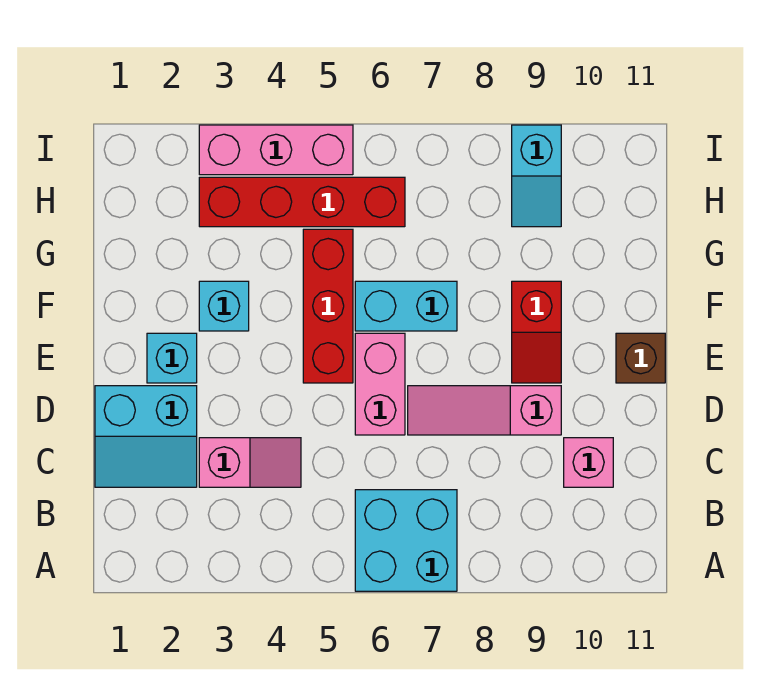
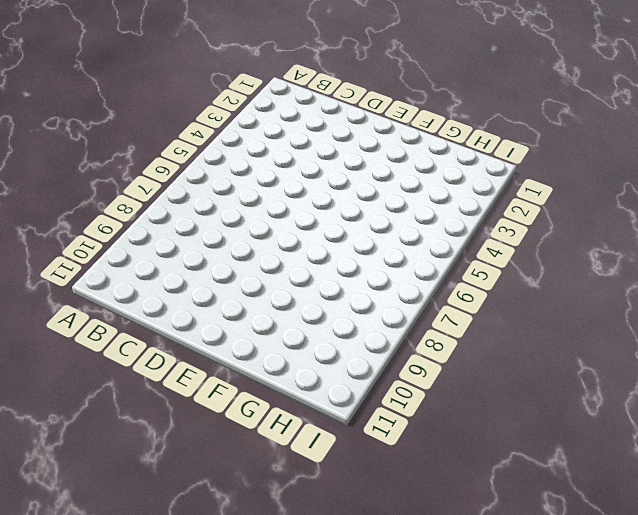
none -> cyan 2x2 brick [355,490,457,591]
none -> cyan 2x2 slope [95,386,197,487]
none -> pink 1x2 slope [199,438,301,487]

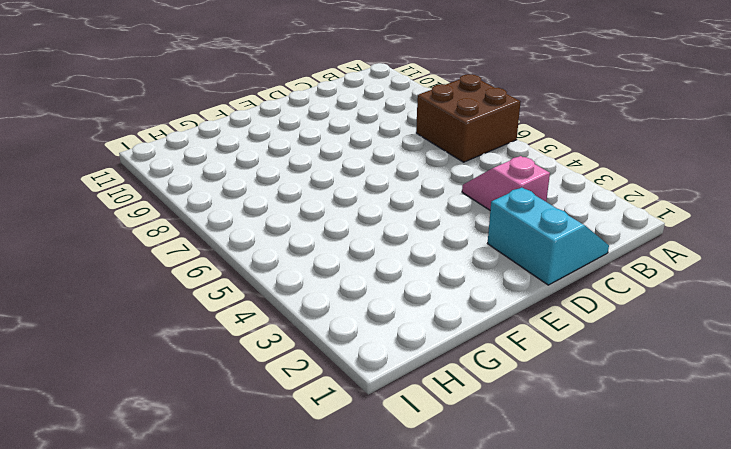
brown 2x2 brick [416,74,521,162] -> cyan 2x2 brick [355,490,457,591]
none -> pink 1x1 brick [564,438,613,487]
none -> pink 1x2 brick [355,333,405,435]
none -> pink 1x3 slope [408,386,561,435]

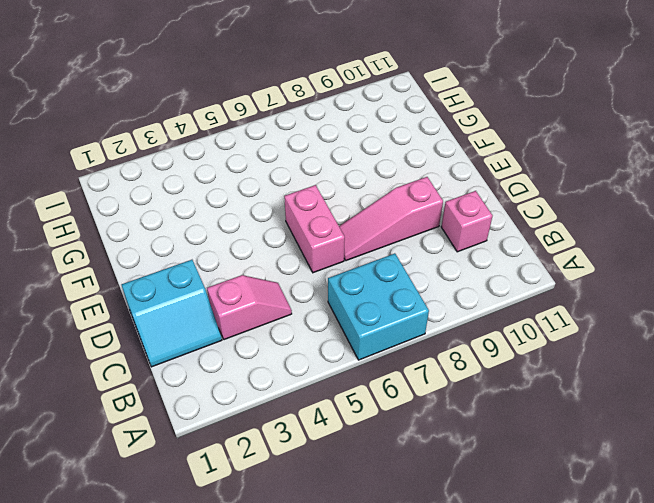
none -> cyan 1x1 brick [147,333,197,383]
none -> red 1x3 brick [303,229,353,383]
none -> red 1x2 slope [512,281,561,383]

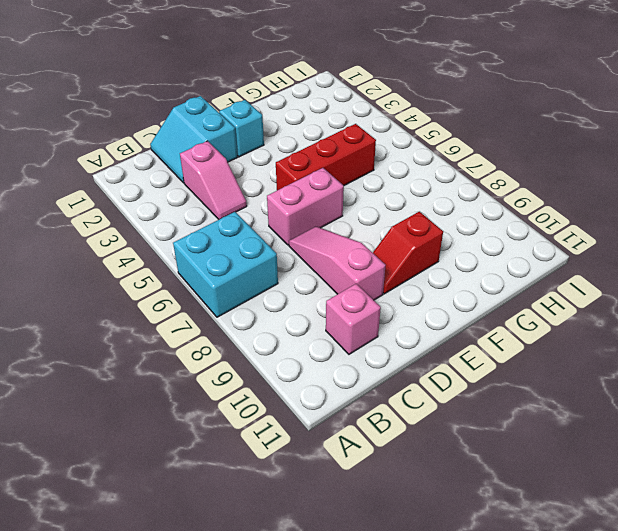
none -> brown 1x1 brick [616,333,665,383]
none -> cyan 1x1 brick [199,281,249,331]
none -> cyan 1x2 brick [355,281,457,331]

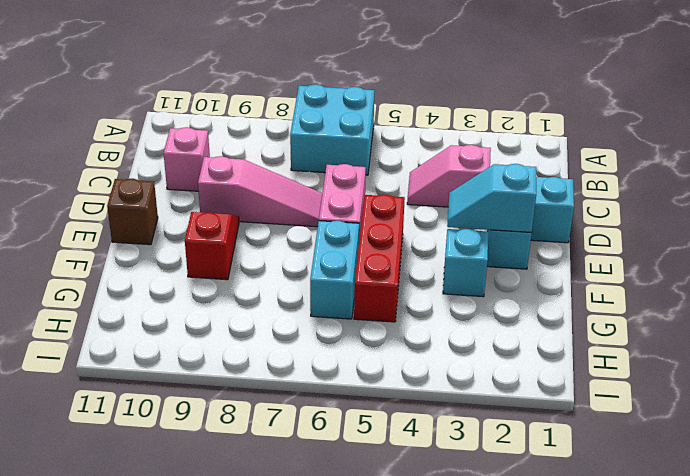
cyan 1x2 slope [447,164,536,232] -> cyan 1x2 slope turned to [512,125,561,227]
cyan 1x2 brick [310,221,359,319] -> cyan 1x2 brick turned to [355,281,457,331]
none -> red 1x4 brick [199,177,405,227]
none -> pink 1x3 brick [199,125,353,175]

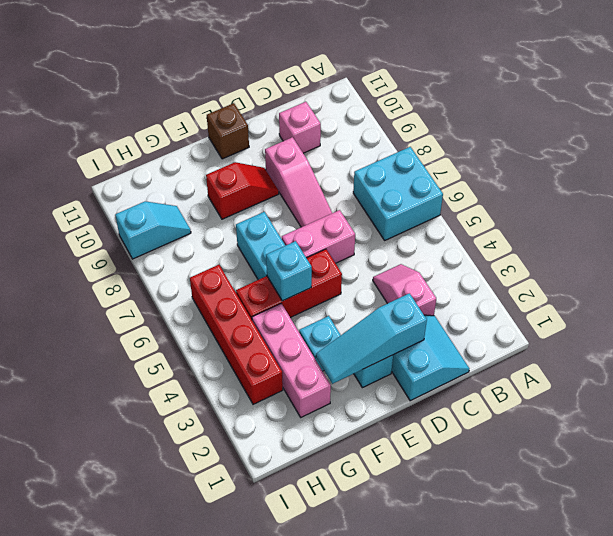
cyan 1x3 slope [316,293,427,384] -> none
cyan 1x1 brick [266,241,312,301] -> none
pink 1x3 brick [252,303,331,417] -> pink 1x3 brick moved to [199,125,353,175]

